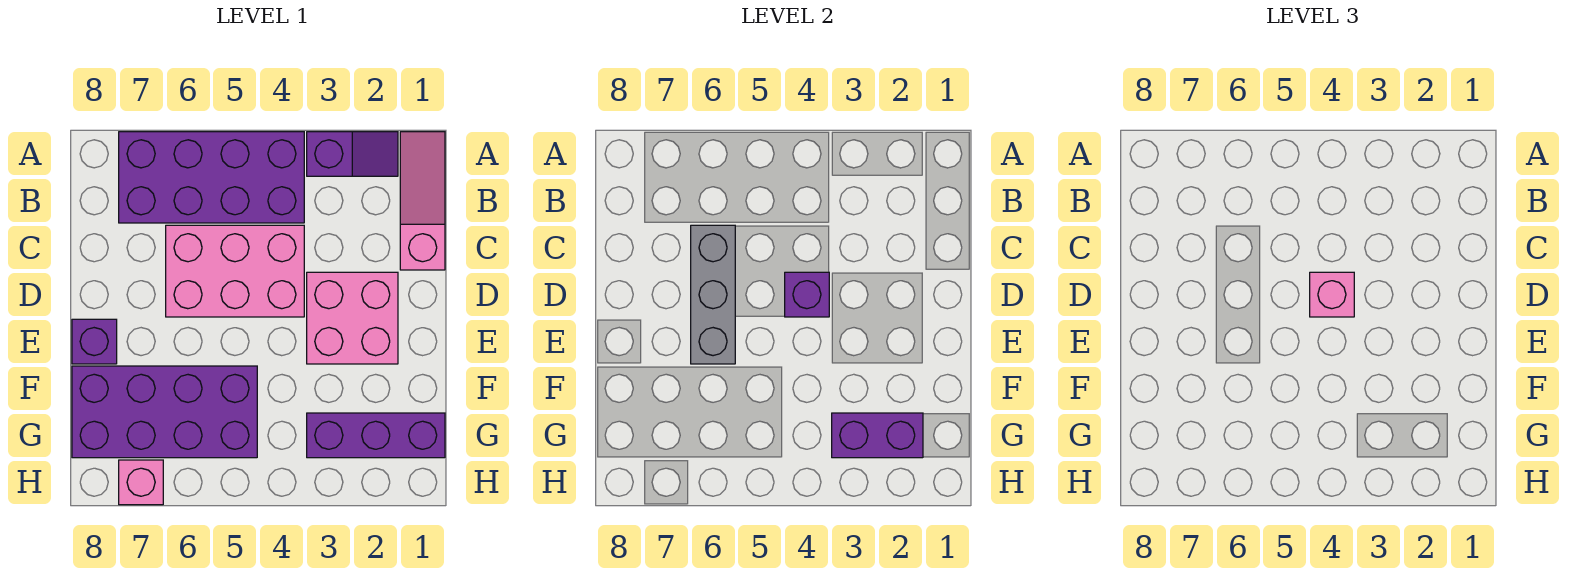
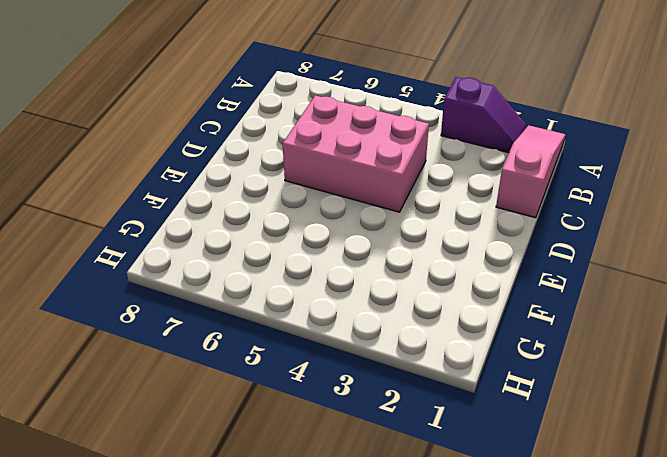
none -> purple 2x4 brick [119,132,304,223]
none -> pink 2x2 brick [307,272,398,364]
none -> purple 1x1 brick [72,319,117,364]

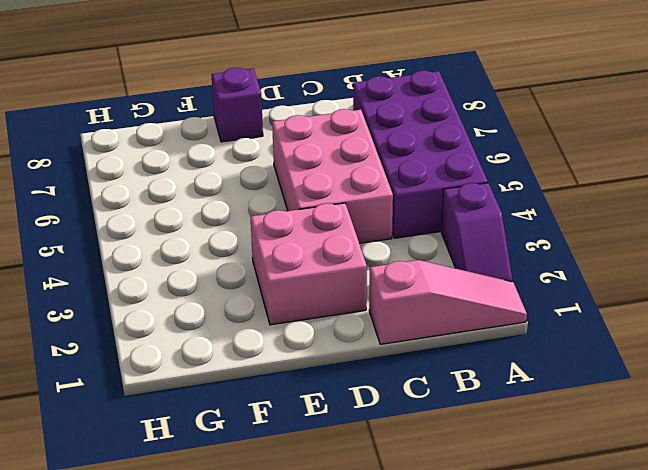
none -> purple 2x4 brick [72,366,257,458]
none -> purple 1x3 brick [307,413,445,458]
none -> pink 1x1 brick [119,460,163,505]

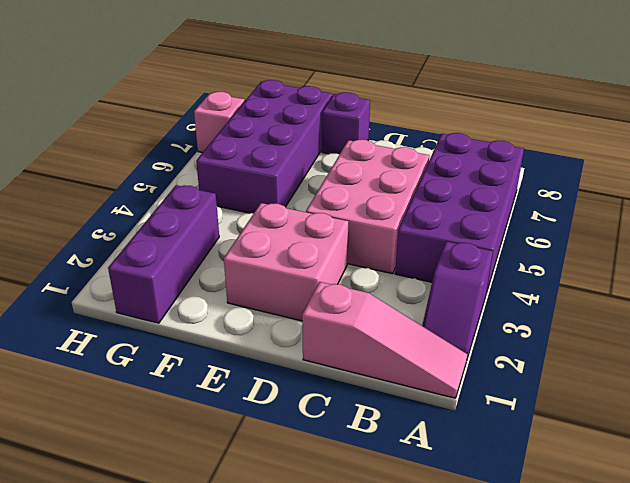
none -> grey 1x3 brick [691,225,735,364]
none -> purple 1x1 brick [785,272,829,317]
none -> purple 1x2 brick [832,413,923,458]

